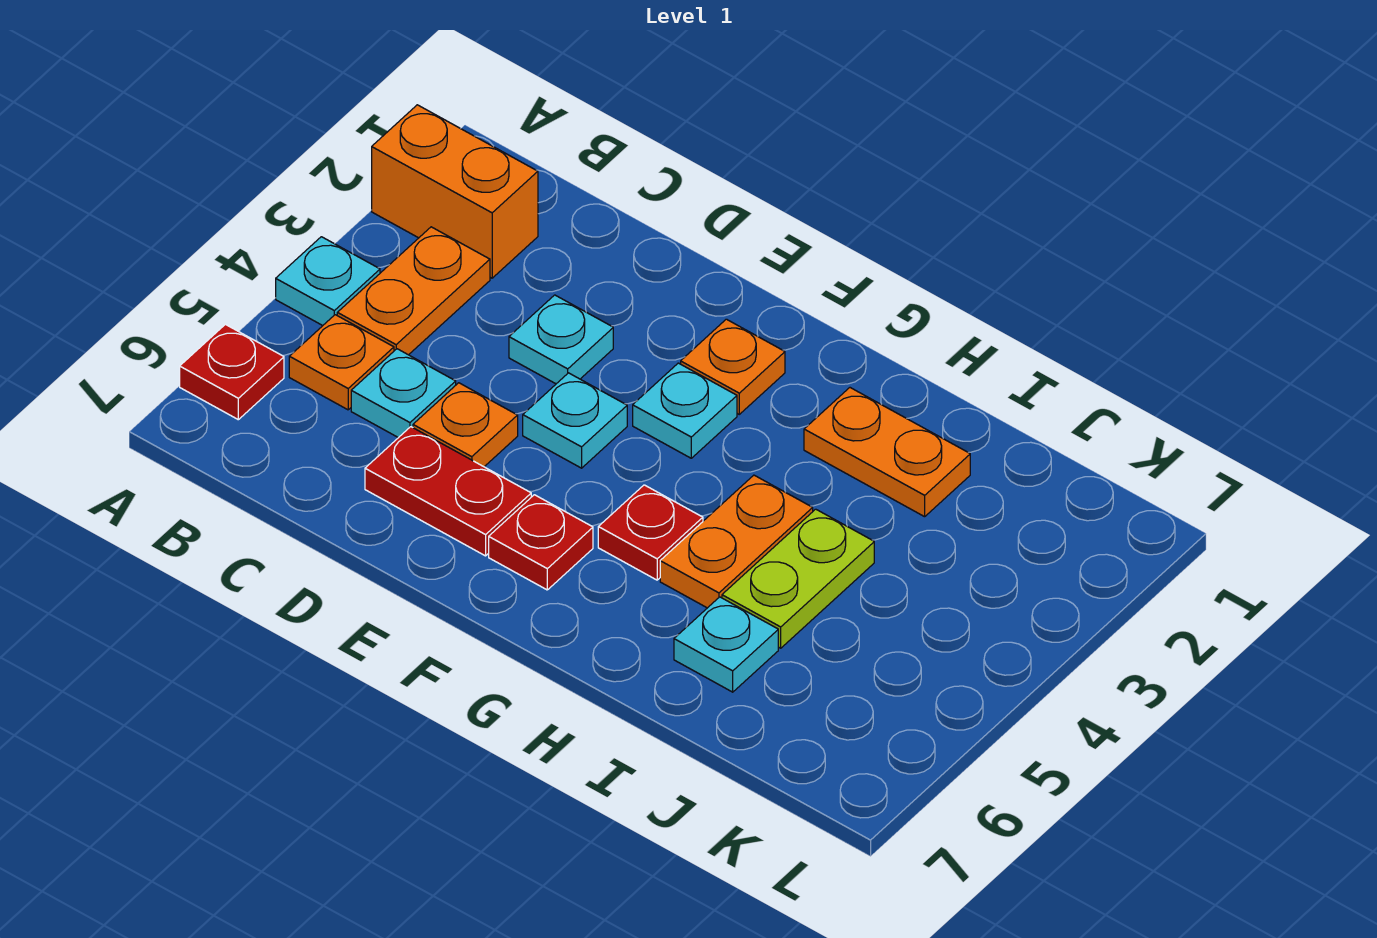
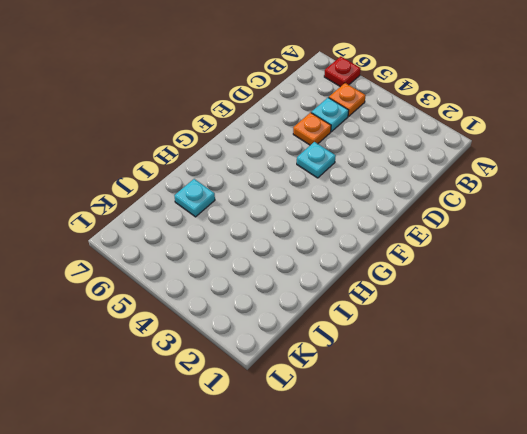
none -> orange 1x2 brick [372,105,538,278]
none -> cyan 1x1 plate [276,237,380,326]
none -> orange 1x2 plate [337,227,490,355]

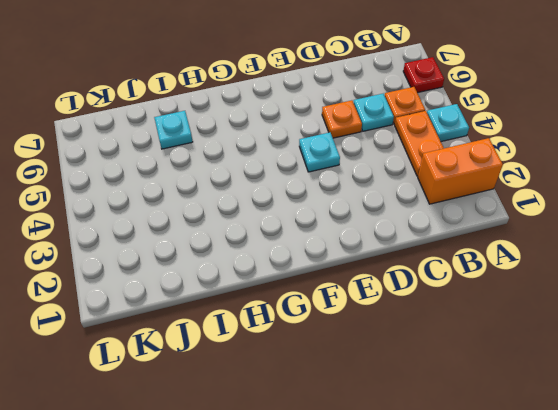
none -> cyan 1x1 plate [509,295,613,384]
none -> red 1x2 plate [365,427,531,556]
none -> orange 1x1 plate [681,319,785,414]

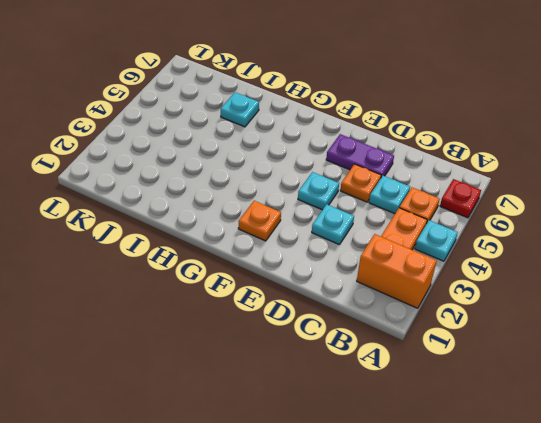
purple 1x2 plate [326,134,394,177] -> red 1x2 plate [365,427,531,556]
none -> cyan 1x1 plate [633,363,737,458]
none -> red 1x1 plate [489,495,593,590]
none -> red 1x1 plate [598,485,703,580]

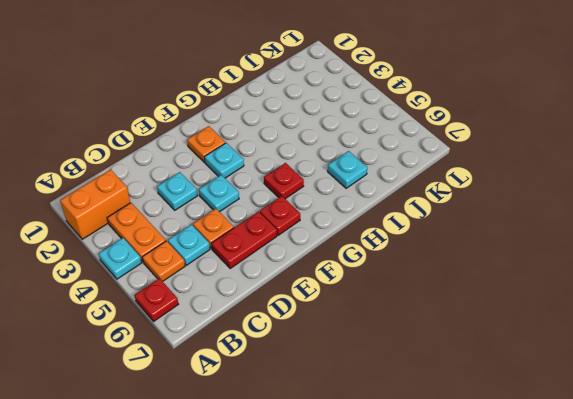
none -> orange 1x2 plate [804,388,970,517]
none -> orange 1x2 plate [660,475,813,608]
none -> lime 1x2 plate [722,509,874,648]

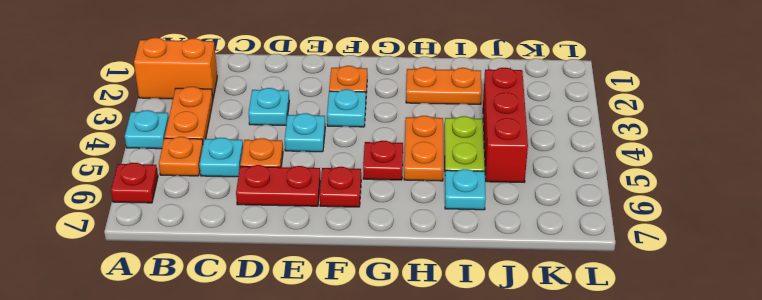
red 1x3 brick [483,68,528,182] -> none

